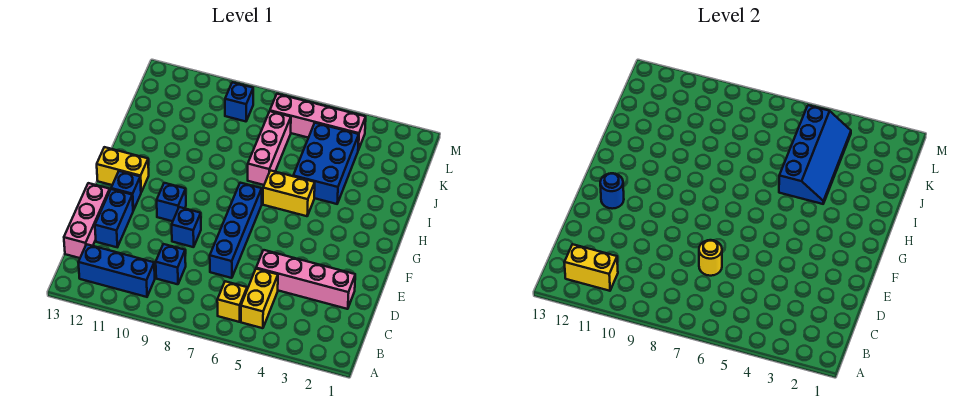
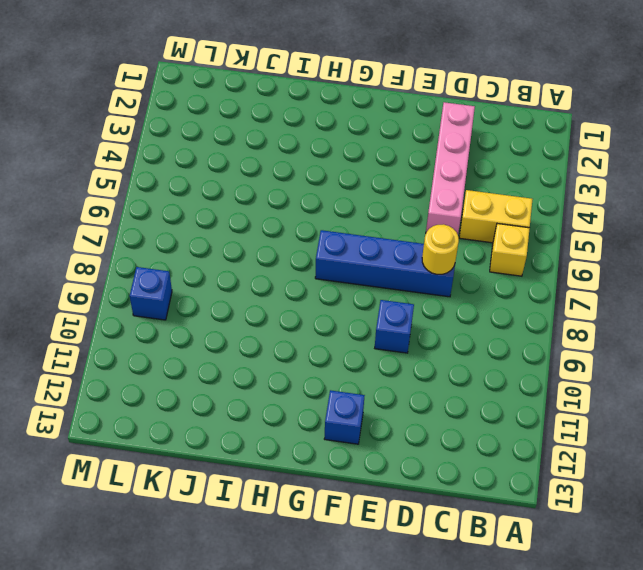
none -> blue 1x3 brick [78,244,155,297]
none -> blue 1x1 brick [156,244,186,284]
none -> pink 1x3 brick [64,183,110,258]

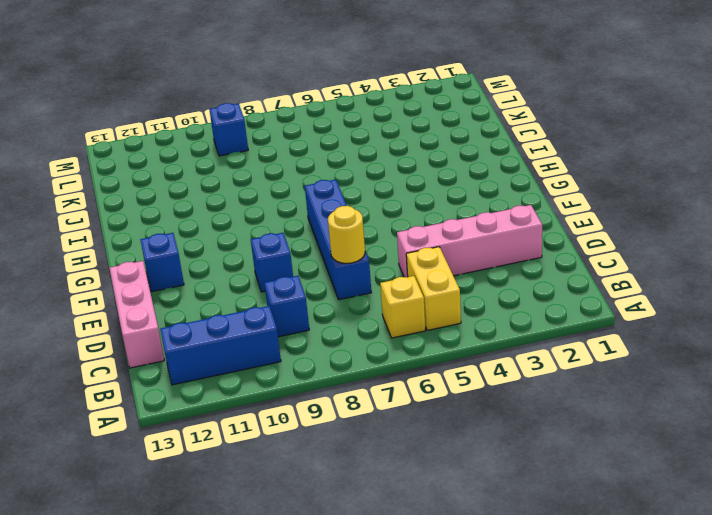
none -> blue 1x2 brick [95,189,133,247]
none -> blue 1x1 brick [157,183,186,221]
none -> yellow 1x2 brick [97,147,149,192]

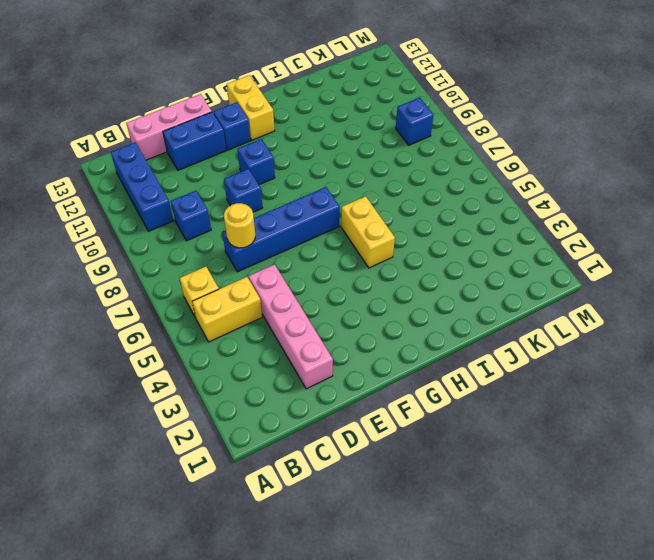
none -> blue 2x3 brick [293,123,359,204]
none -> pink 1x3 brick [248,111,291,185]
none -> pink 1x4 brick [270,94,366,150]

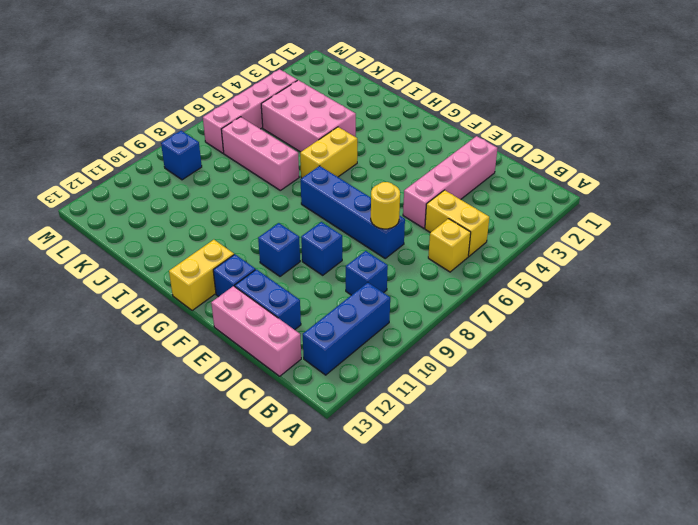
pink 2x3 brick [261,80,356,152] -> blue 2x3 brick [293,123,359,204]
none -> yellow 1x2 brick [564,244,618,291]
none -> blue 1x1 round brick [600,173,624,209]
none -> blue 2x4 slope [779,105,851,204]

